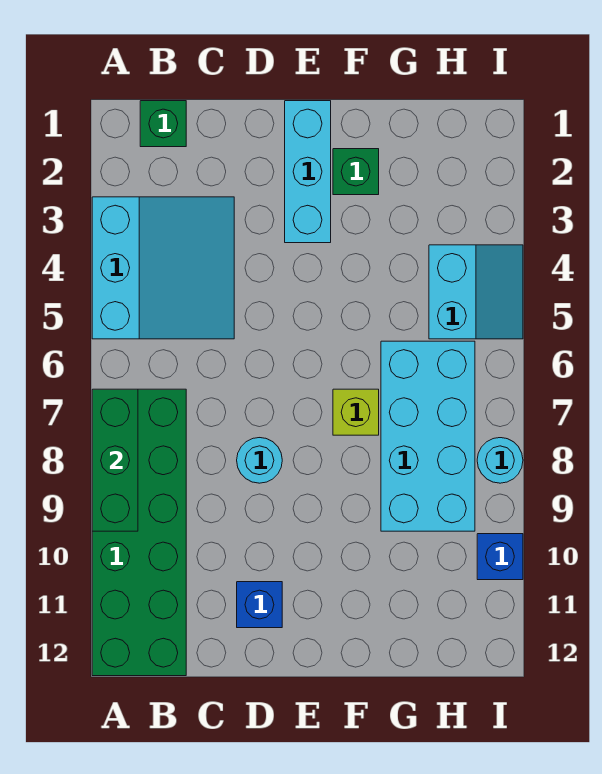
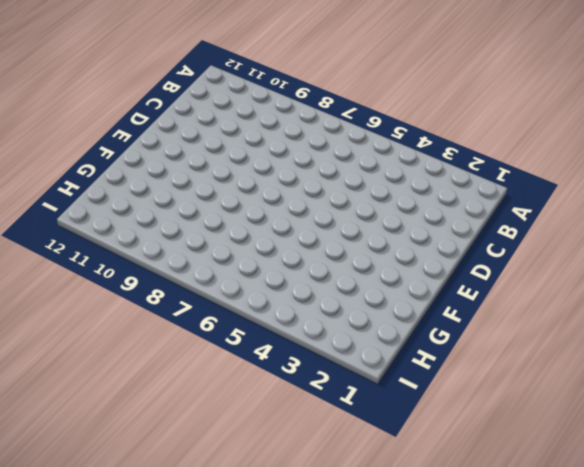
none -> cyan 3x3 slope [92,197,234,339]
none -> green 2x6 brick [92,389,186,676]
none -> green 1x1 brick [140,101,186,147]

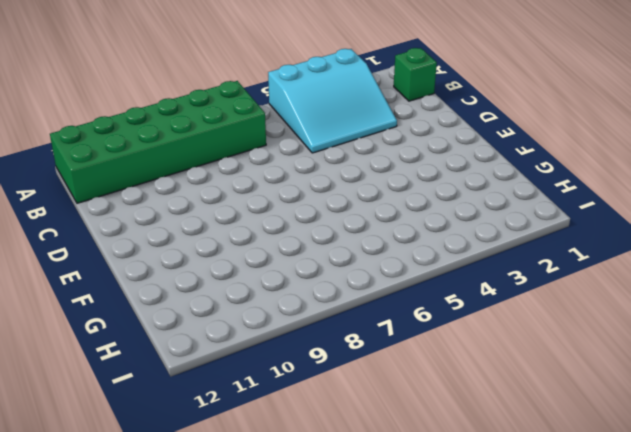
none -> cyan 1x1 round brick [237,438,282,483]
none -> blue 1x1 brick [237,582,282,628]
none -> cyan 1x3 brick [285,101,331,243]

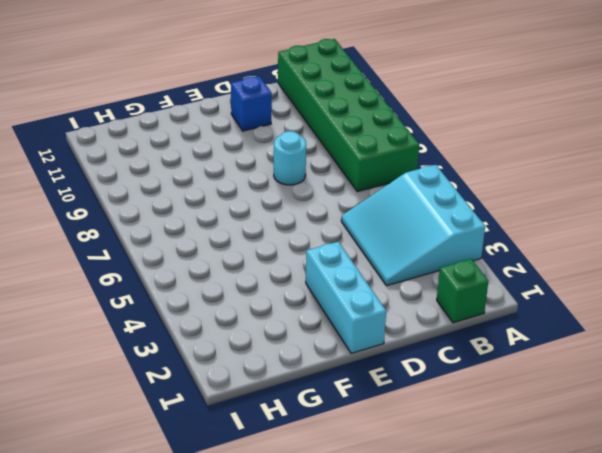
none -> green 1x1 brick [333,149,379,195]
none -> lime 1x1 brick [333,389,379,435]
none -> cyan 2x4 brick [381,341,475,531]

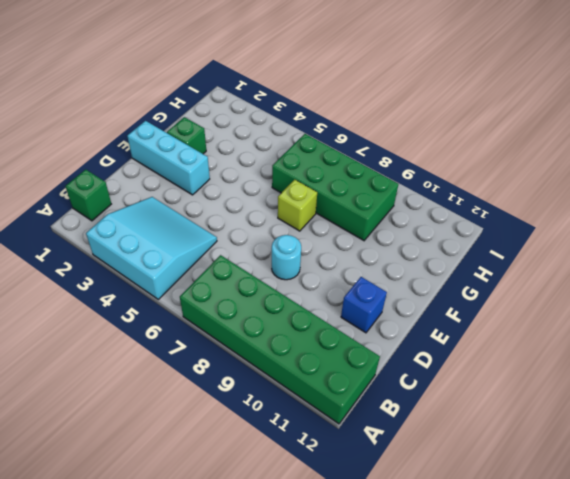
green 2x4 brick [272,134,398,240] -> cyan 2x4 brick [381,341,475,531]
none -> cyan 2x2 slope [429,245,523,339]
none -> cyan 1x1 round brick [477,438,523,483]
none -> blue 1x1 brick [477,534,523,580]

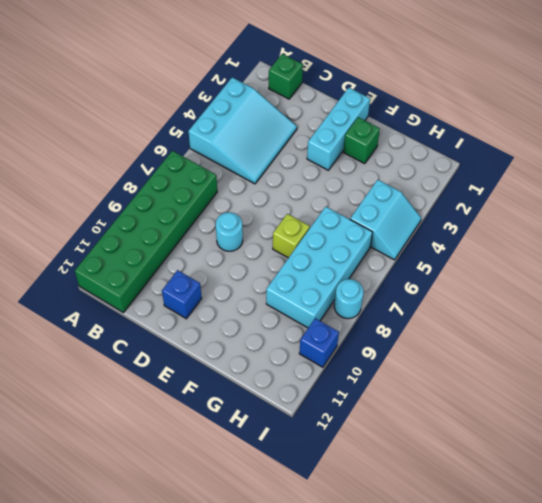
none -> green 1x3 brick [92,389,138,531]

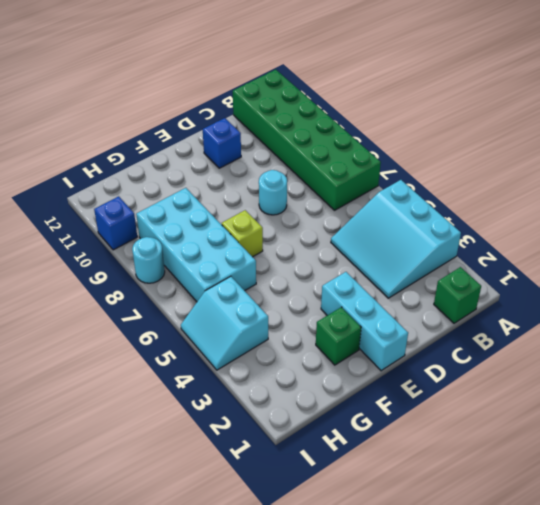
none -> green 1x3 brick [92,389,138,531]

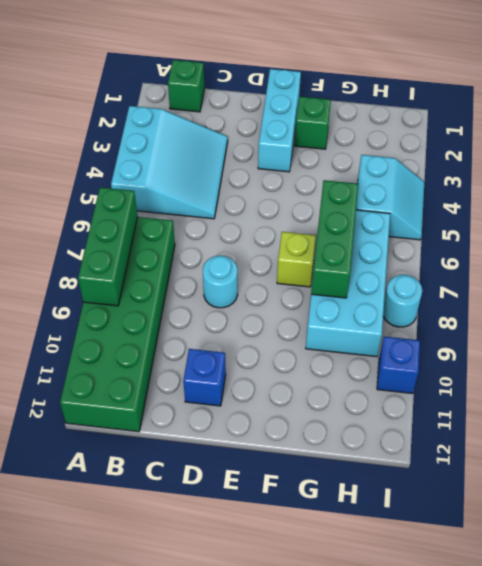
green 1x3 brick [311,180,358,298] -> none

